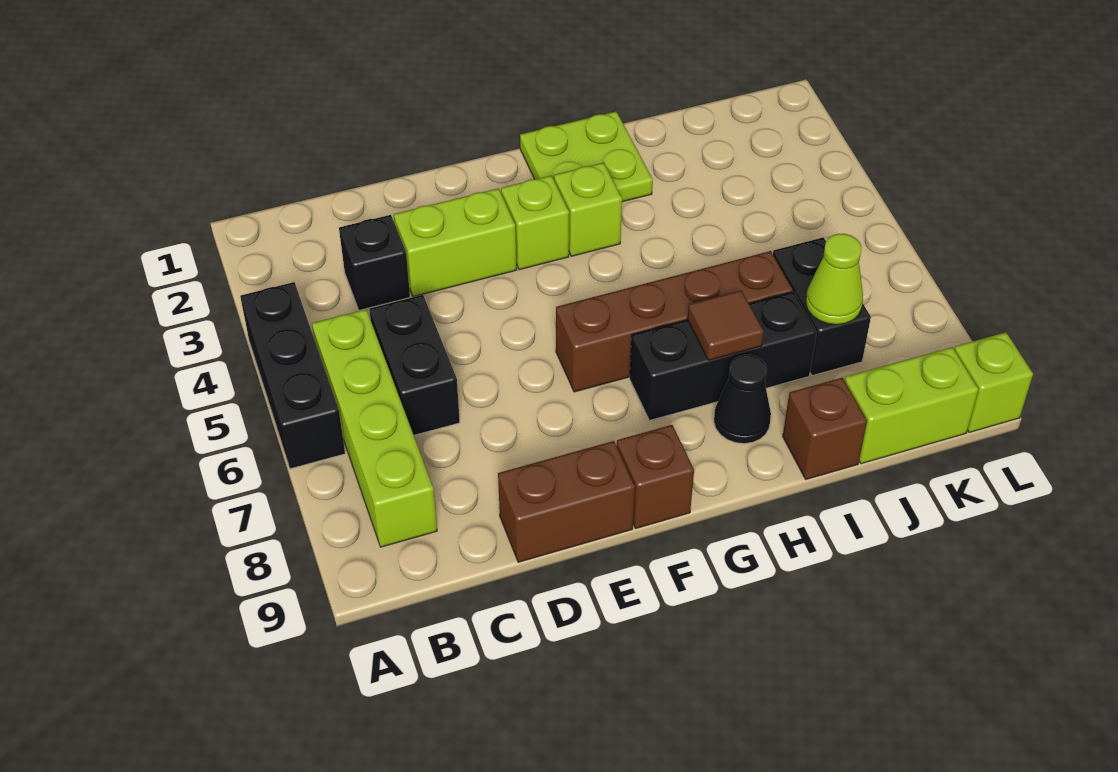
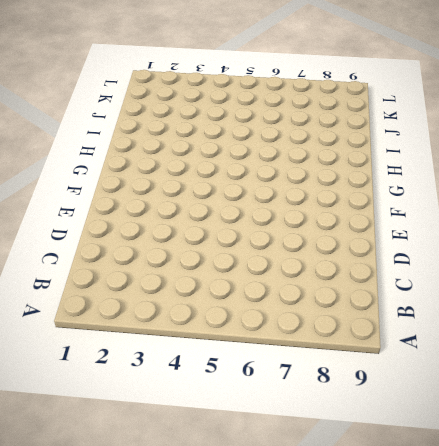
none -> black 1x3 brick [240,282,345,469]
none -> lime 1x4 brick [312,309,437,547]
none -> black 1x1 brick [339,215,410,310]

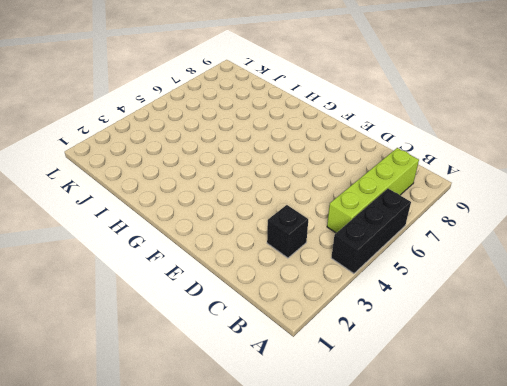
none -> black 1x2 brick [369,295,460,435]
none -> lime 1x2 brick [394,188,517,297]
none -> brown 1x2 brick [498,441,635,562]

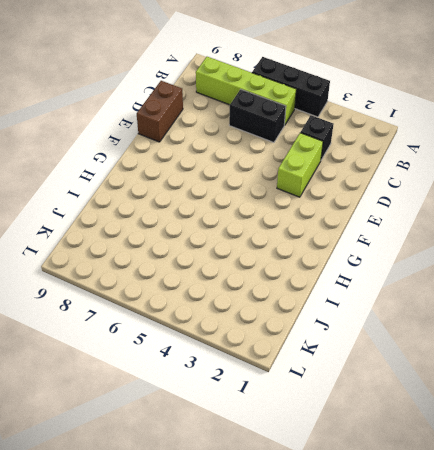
none -> lime 1x1 brick [501,176,569,270]
none -> brown 1x4 brick [556,251,793,392]
none -> brown 1x1 brick [617,425,694,528]

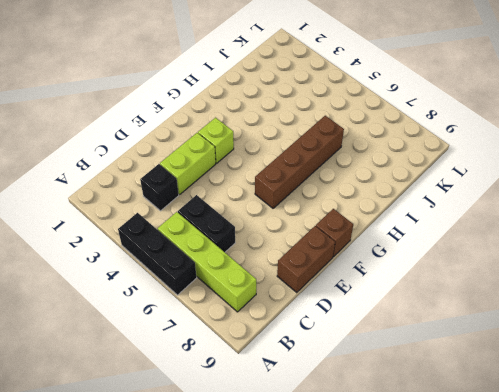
none -> lime 2x2 plate [520,112,653,202]
none -> lime 1x1 brick [554,163,622,256]
none -> black 1x3 brick [630,292,817,420]

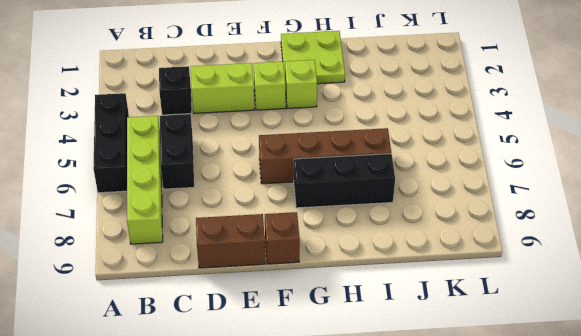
none -> black 1x1 cone [714,355,771,444]
none -> brown 1x1 brick [783,378,867,479]
none -> black 1x2 brick [773,237,871,376]

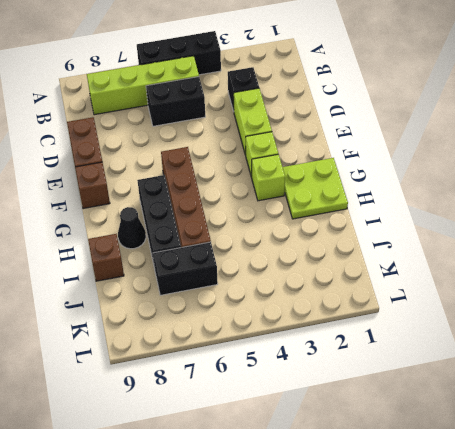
none -> lime 1x2 brick [845,347,979,464]
none -> lime 1x1 brick [954,332,1033,432]
none -> brown 1x1 tile [687,290,764,360]

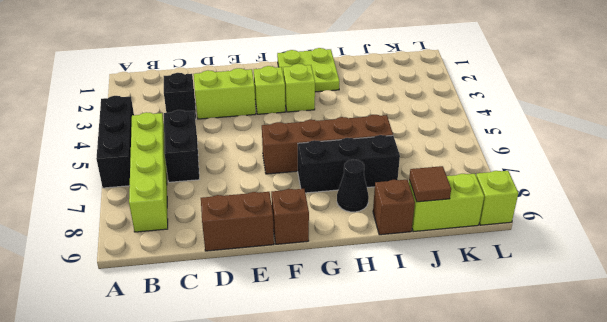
brown 1x1 tile [409,166,451,202] -> brown 1x1 tile moved to [687,290,764,360]
none -> black 1x2 brick [773,237,871,376]
none -> lime 1x1 cone [806,234,863,325]

